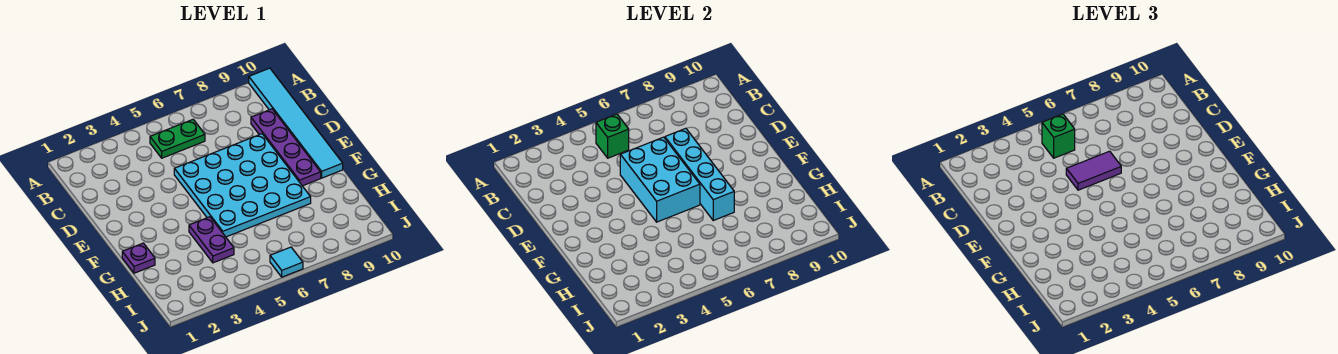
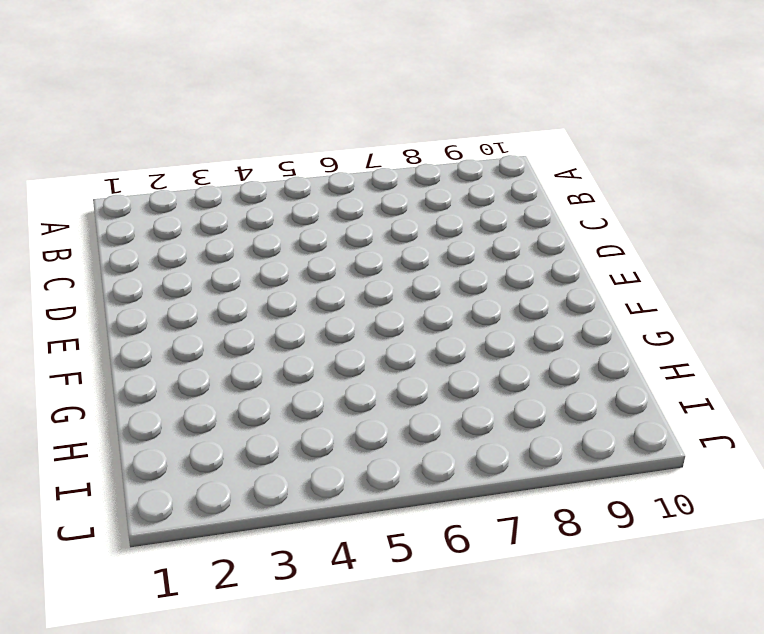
none -> cyan 1x6 tile [249,68,343,178]
none -> green 1x2 plate [150,120,205,158]
none -> purple 1x4 plate [251,109,321,186]

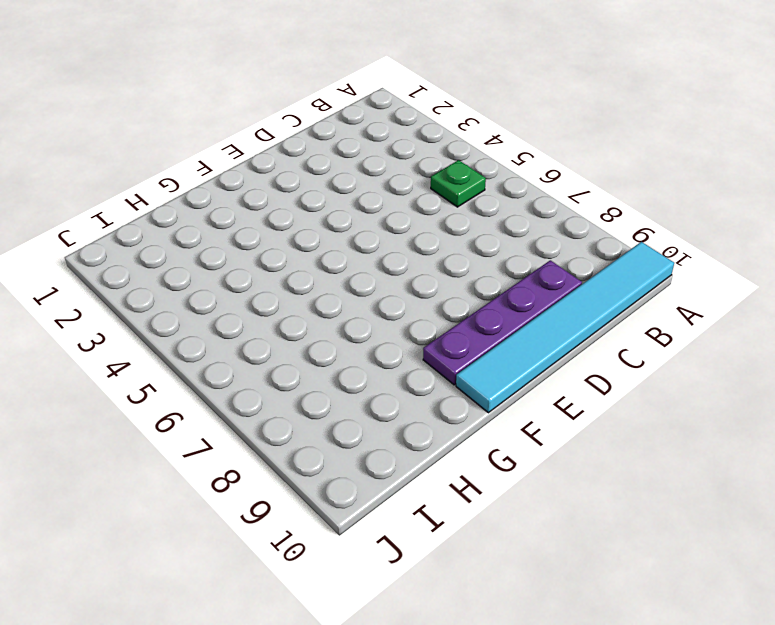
green 1x1 plate [431,160,486,207] -> green 1x2 plate [150,120,205,158]
none -> cyan 4x4 plate [174,134,311,237]
none -> purple 1x1 plate [122,243,155,273]
none -> purple 1x2 plate [189,217,234,263]

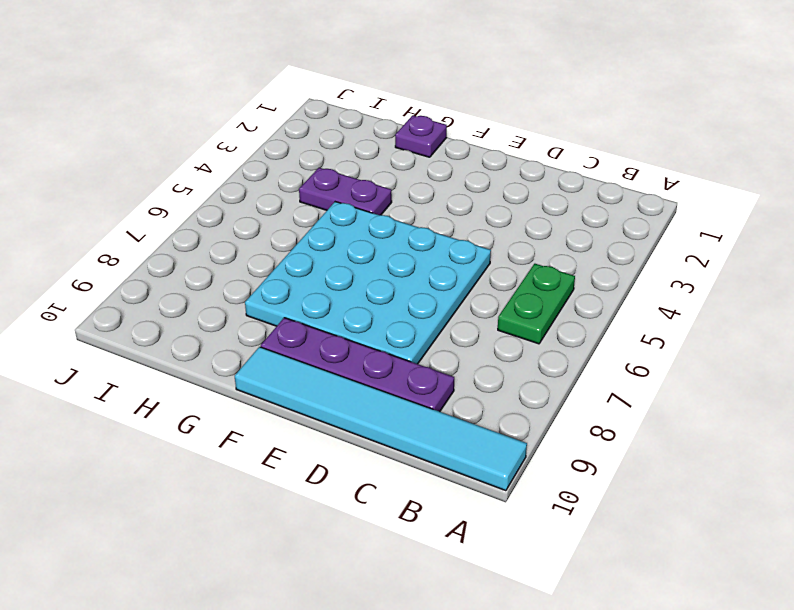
none -> cyan 1x1 tile [270,247,303,277]
none -> green 1x1 brick [596,114,629,158]
none -> cyan 2x3 brick [620,137,700,222]

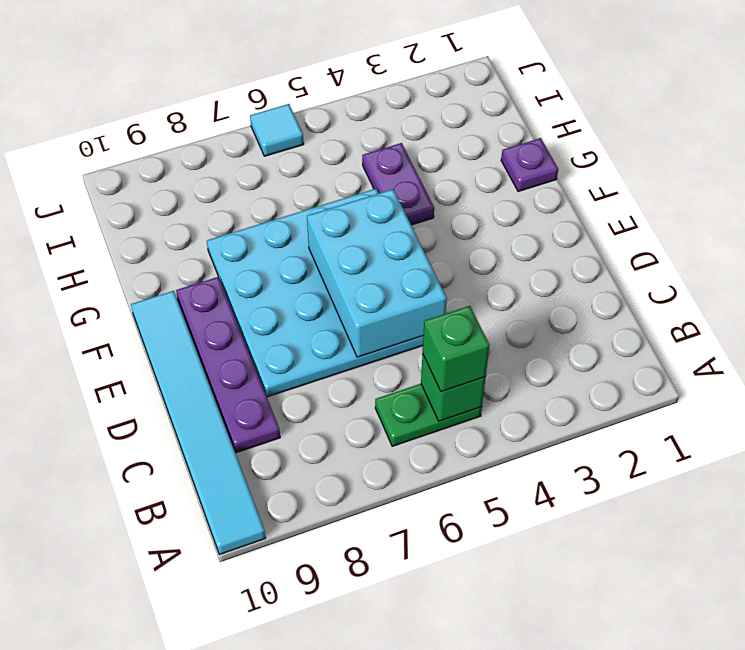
none -> cyan 1x4 brick [665,128,734,220]
none -> purple 1x2 tile [1066,151,1121,190]

